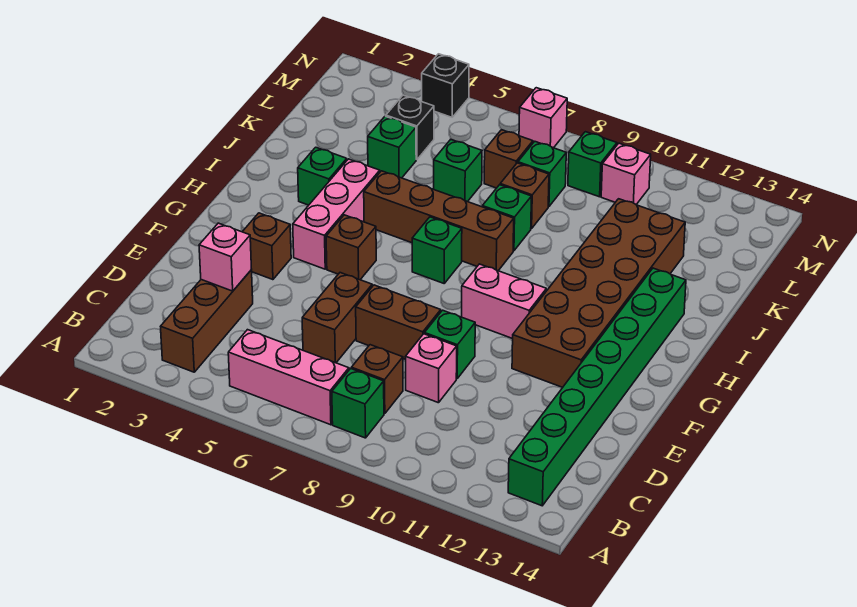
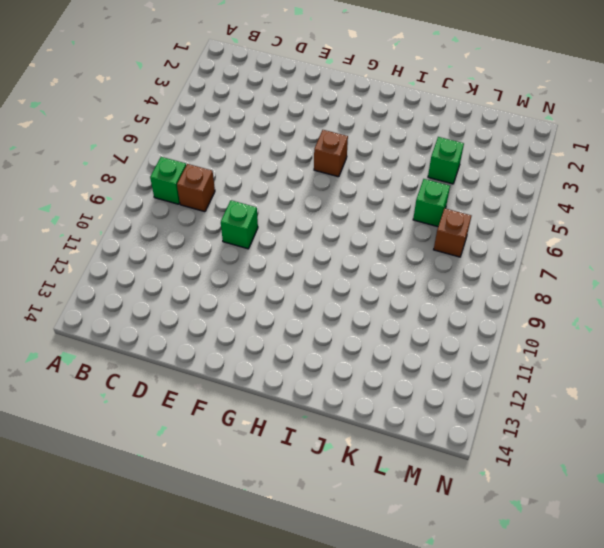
none -> brown 1x3 brick [161,270,253,372]
none -> pink 1x3 brick [228,330,349,425]
none -> green 1x8 brick [508,268,686,506]

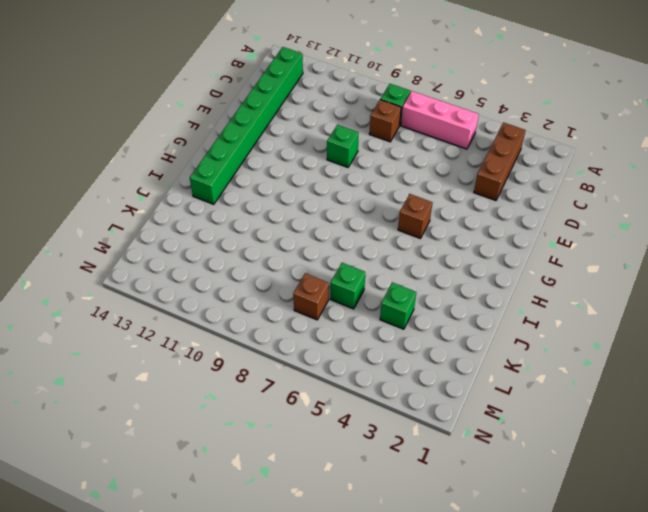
none -> brown 1x2 brick [302,273,372,363]
none -> pink 1x1 brick [405,334,457,403]
none -> brown 1x2 brick [356,285,441,359]

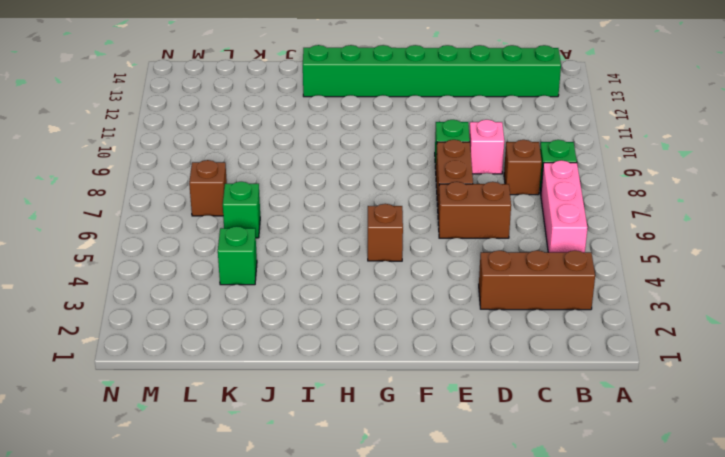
none -> brown 1x1 brick [242,213,291,280]
none -> brown 2x6 brick [512,199,685,387]
none -> pink 1x3 brick [293,159,380,269]

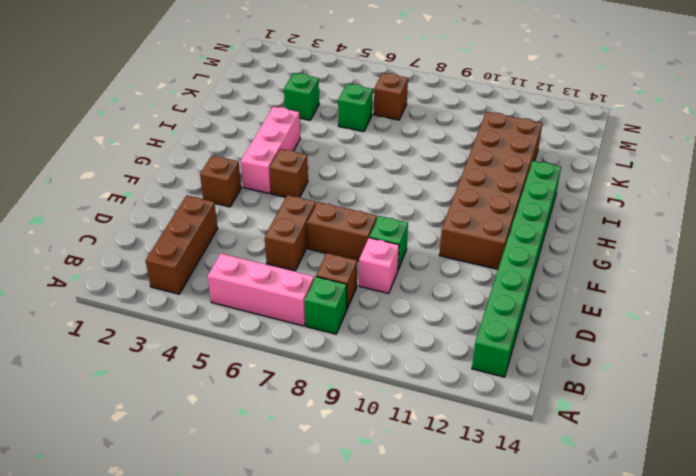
none -> pink 1x2 brick [462,264,546,339]
none -> green 1x1 brick [412,217,462,283]
none -> green 1x1 brick [298,147,347,205]

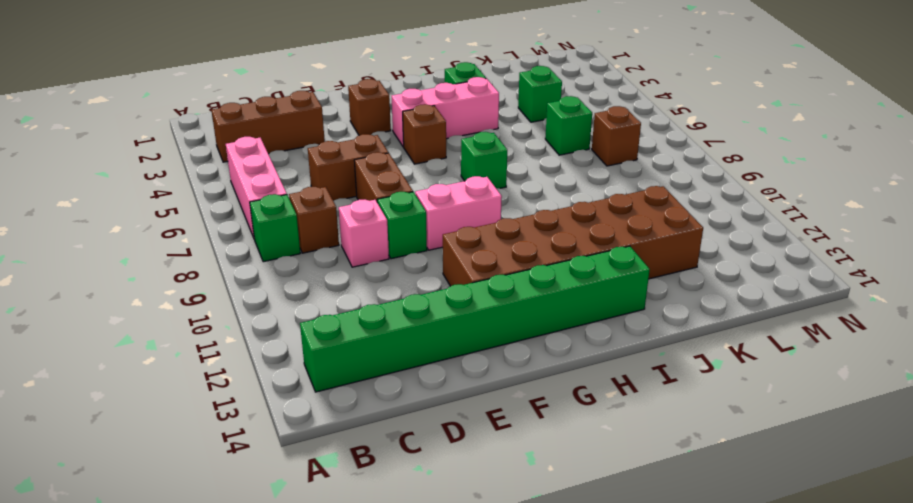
pink 1x2 brick [415,176,502,250] -> pink 1x2 brick turned to [462,264,546,339]
none -> brown 1x4 brick [364,171,514,271]
none -> green 1x1 brick [482,185,531,251]
none -> brown 1x1 brick [500,163,549,229]

